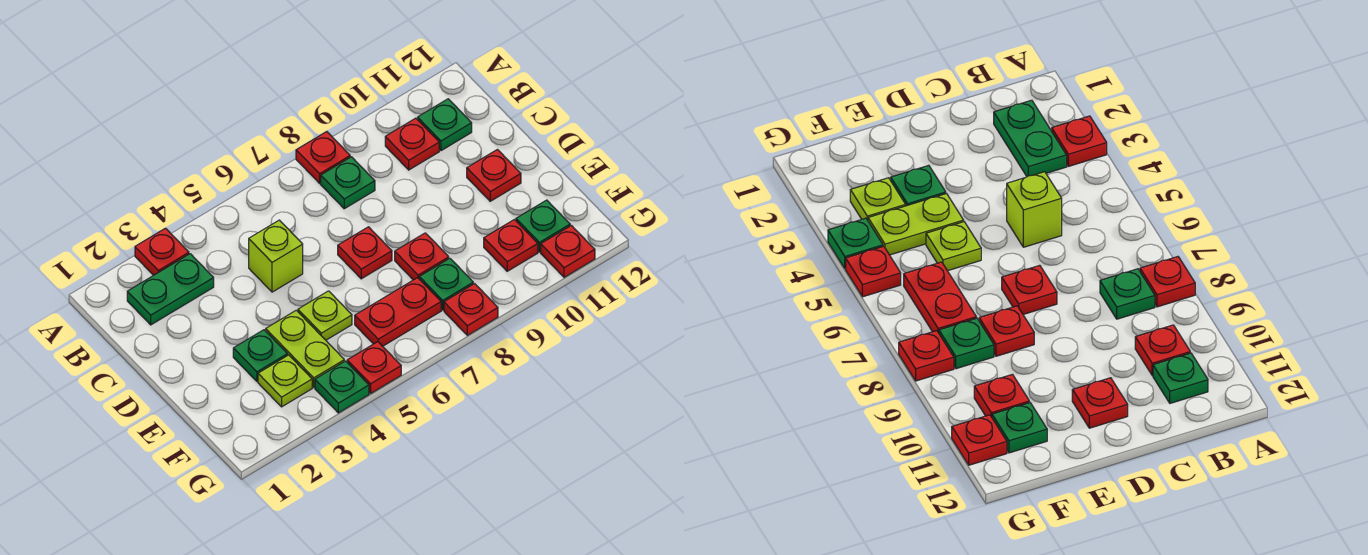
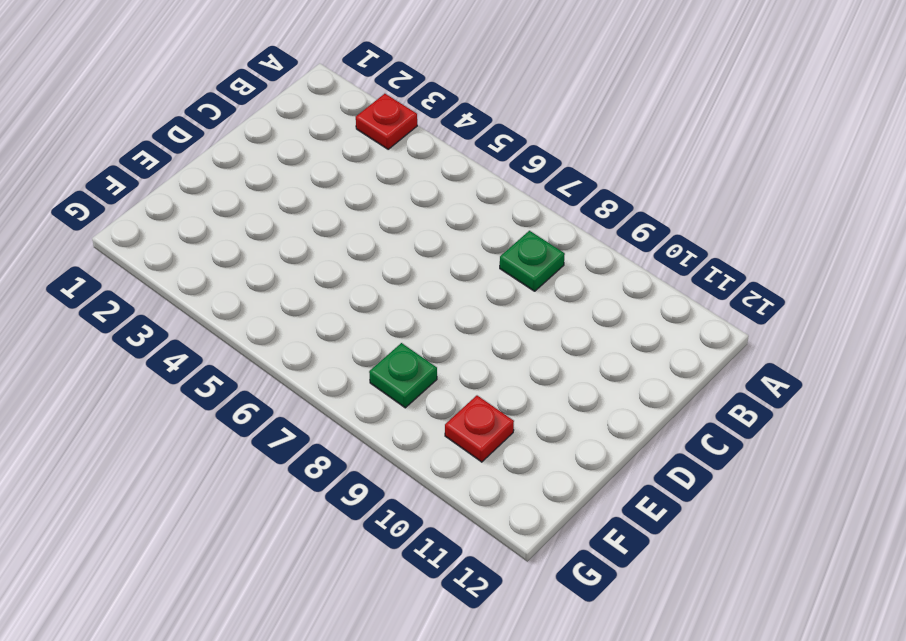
none -> red 1x1 plate [296,132,350,183]
none -> green 1x2 plate [127,254,214,325]
none -> red 1x1 plate [385,118,439,170]

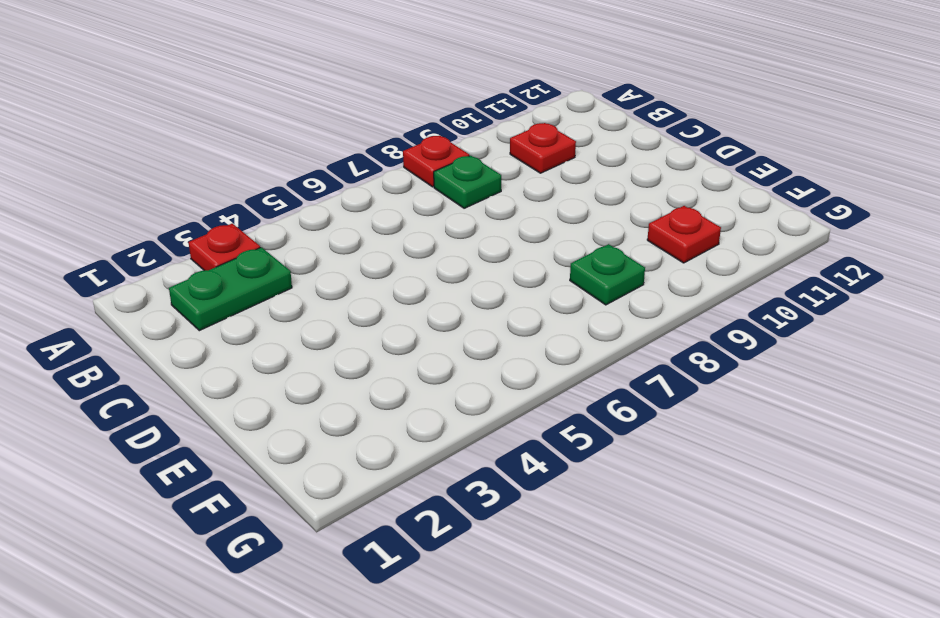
none -> green 1x1 plate [418,99,472,151]
none -> lime 1x1 brick [249,220,303,292]
none -> red 1x1 plate [338,227,392,279]

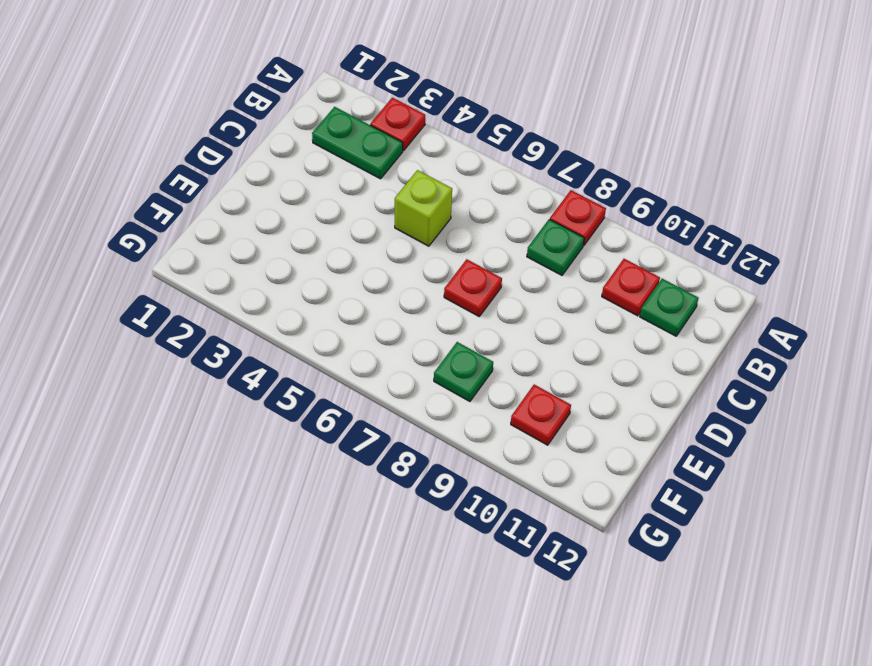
none -> red 1x1 plate [467,150,521,201]
none -> green 1x1 plate [233,330,288,381]
none -> lime 1x2 plate [266,310,344,387]

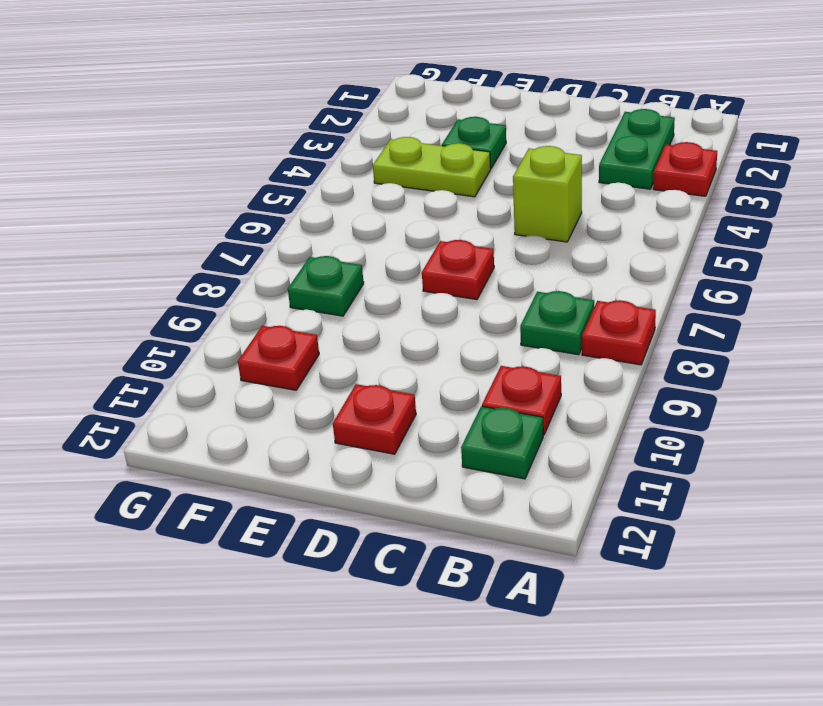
none -> lime 1x1 plate [298,291,352,340]
none -> red 1x1 plate [395,233,449,280]
none -> lime 1x1 plate [258,355,312,407]

